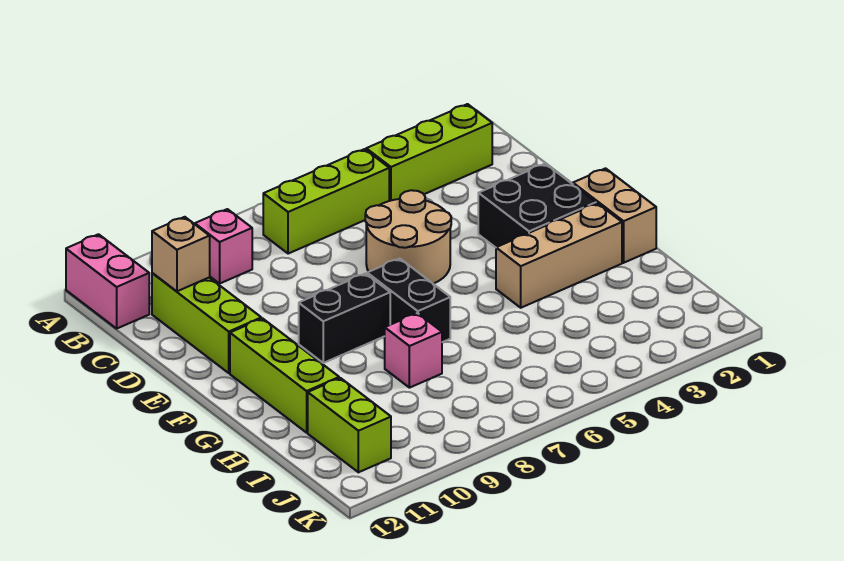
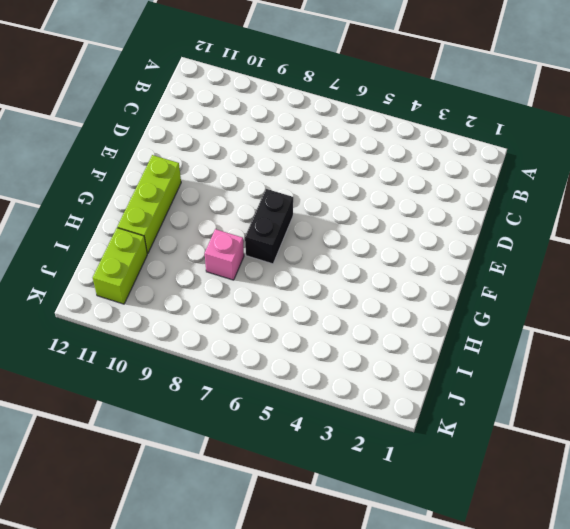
none -> pink 1x2 brick [66,234,149,328]
none -> lime 1x3 brick [366,104,492,201]
none -> lime 1x3 brick [263,149,389,254]

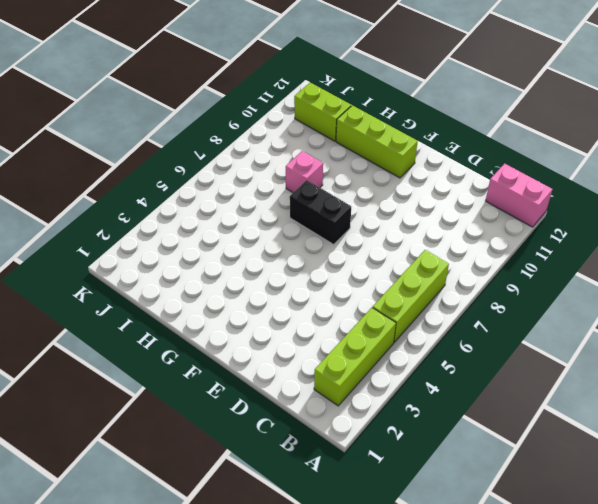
none -> pink 1x1 brick [195,209,252,284]
none -> lime 1x3 brick [152,273,261,373]
none -> tan 2x2 round brick [365,190,451,284]

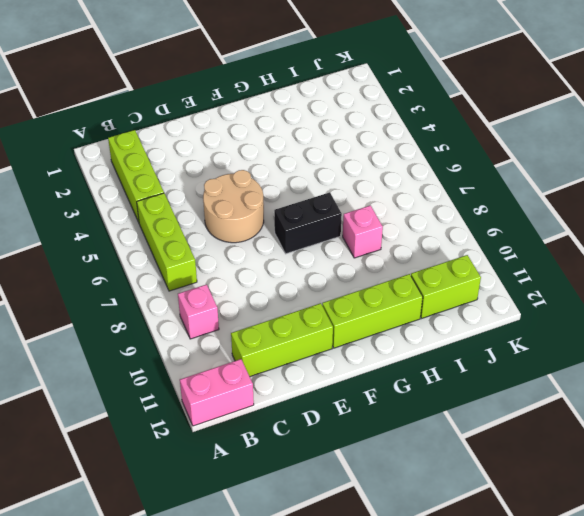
none -> black 2x2 brick [478,164,596,247]
none -> tan 1x2 brick [573,168,656,263]
none -> black 1x2 brick [299,273,390,363]

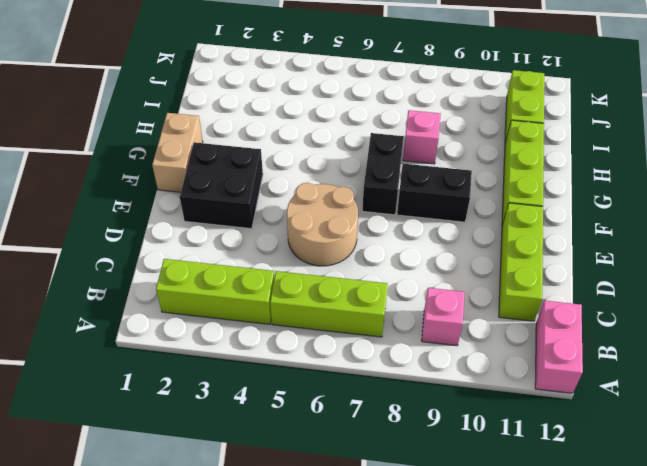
none -> tan 1x3 brick [496,203,622,308]
none -> tan 1x1 brick [152,217,210,291]

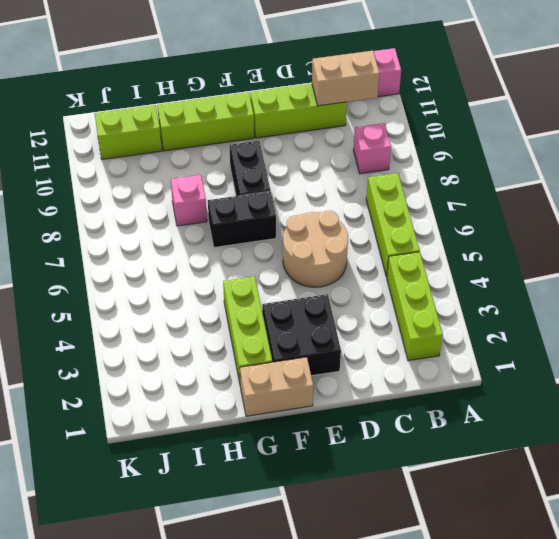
tan 1x2 brick [312,51,380,106] -> tan 1x1 brick [152,217,210,291]
lime 1x3 brick [223,276,272,383] -> tan 1x3 brick [496,203,622,308]

